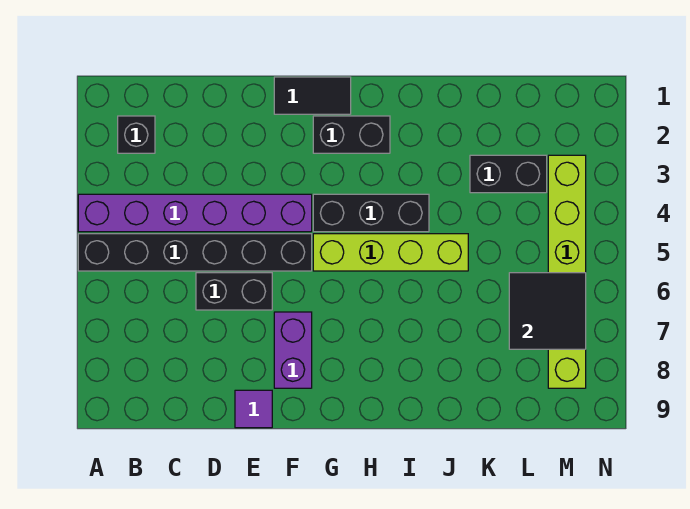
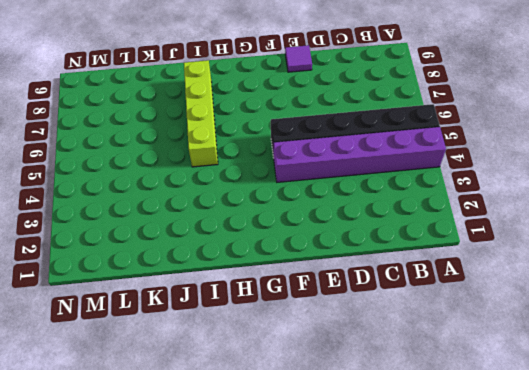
lime 1x4 brick [184,60,218,167] -> lime 1x4 brick turned to [313,234,468,271]
none -> black 1x1 brick [118,116,155,153]
none -> black 1x2 brick [196,273,272,310]
none -> black 1x2 tile [274,77,351,114]

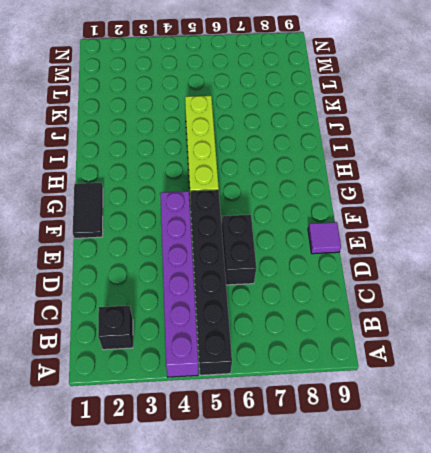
none -> purple 1x2 brick [274,312,312,388]
none -> black 1x2 brick [313,116,390,153]
none -> black 1x3 brick [313,194,429,232]

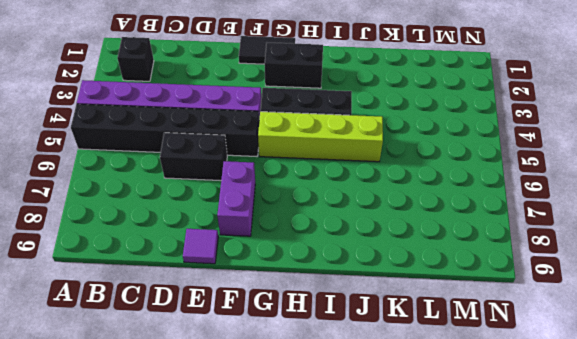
none -> black 1x2 brick [470,155,547,193]
none -> lime 1x6 brick [548,155,586,388]
none -> black 2x2 tile [509,273,586,349]

